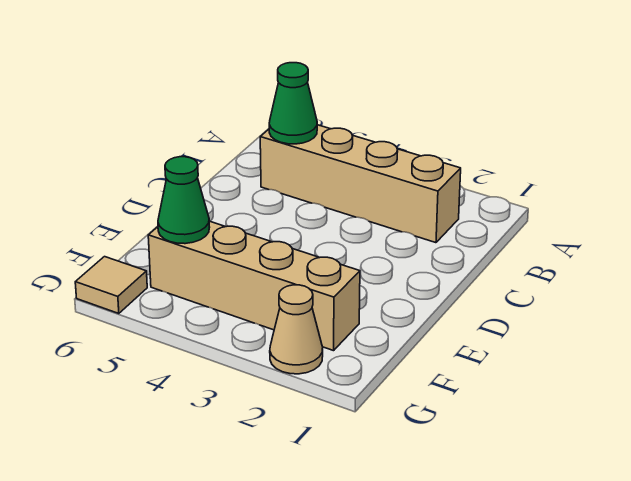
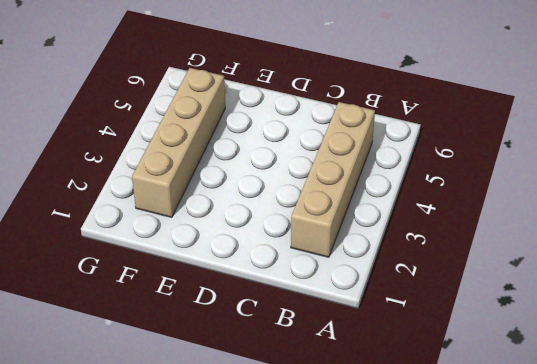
none -> tan 1x1 cone [270,285,323,374]
none -> tan 1x1 tile [75,257,147,314]

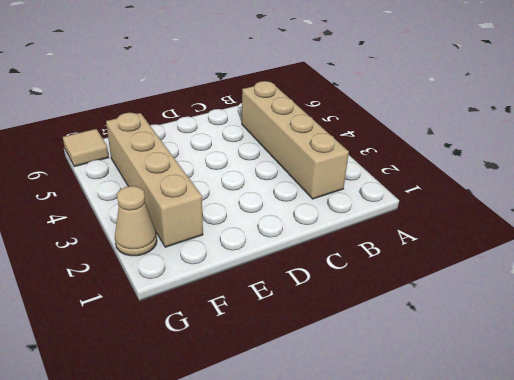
none -> green 1x1 cone [269,63,317,144]
none -> green 1x1 cone [158,157,210,244]

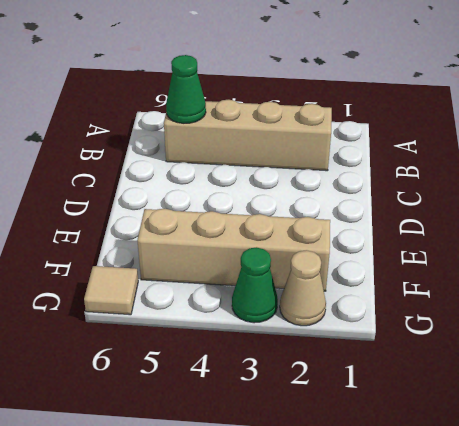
green 1x1 cone [232,247,278,323] -> green 1x1 cone moved to [158,157,210,244]

